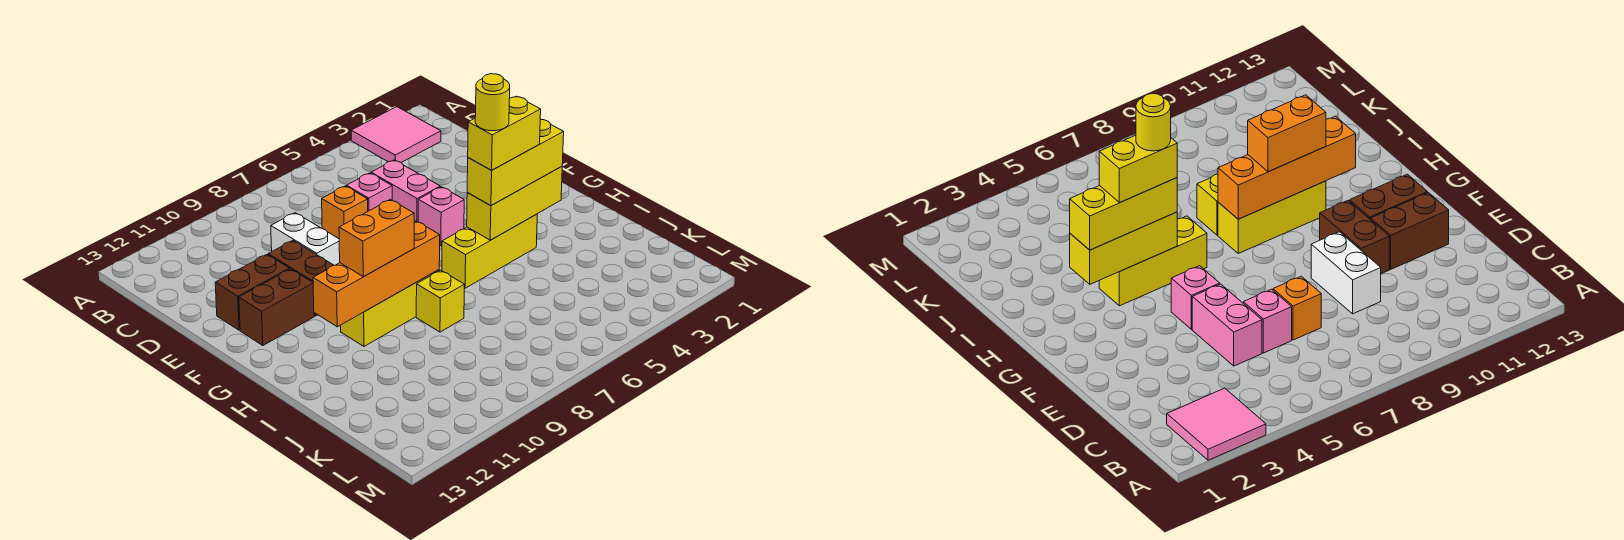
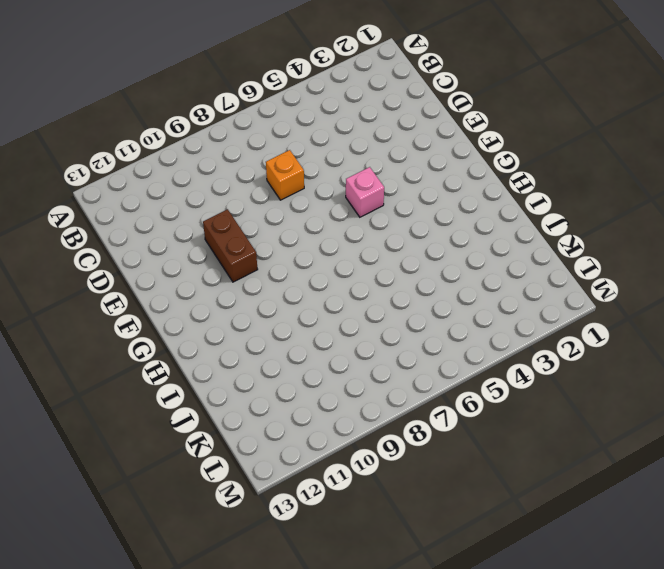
none -> pink 2x2 tile [351,107,441,162]
none -> pink 1x2 brick [371,160,440,222]
none -> pink 1x1 brick [347,173,392,211]

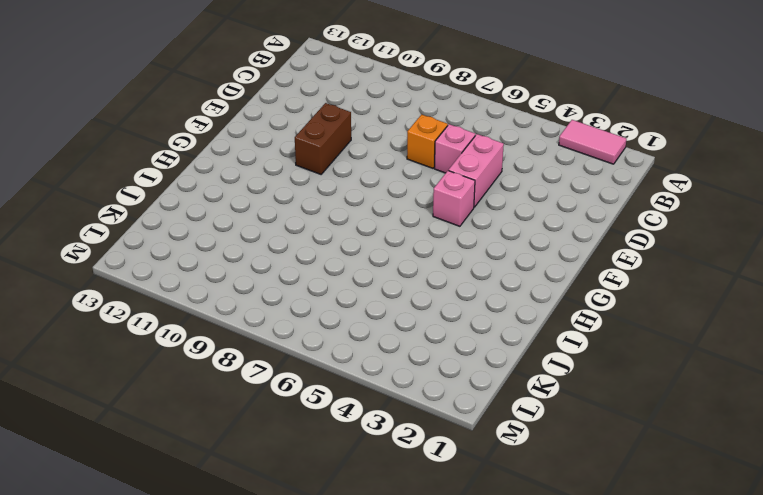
pink 1x2 tile [559,120,626,164] -> pink 2x2 tile [351,107,441,162]
none -> white 1x2 brick [271,213,340,265]
none -> brown 1x2 brick [215,255,290,330]
none -> brown 1x2 brick [239,269,314,346]

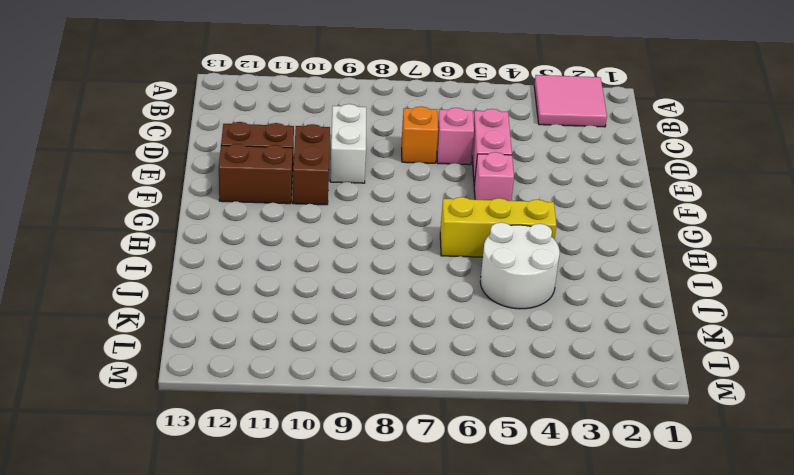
white 2x2 round brick [480,222,560,309] -> none
none -> yellow 1x3 brick [341,270,439,346]
none -> yellow 1x1 brick [416,270,464,332]
none -> yellow 1x3 brick [467,167,562,240]

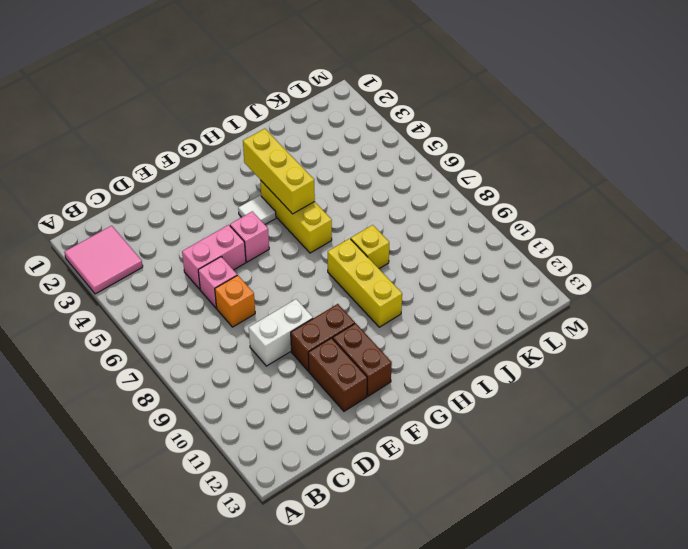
white 1x1 tile [238,195,276,224] -> none
none -> orange 1x4 brick [313,221,440,327]
none -> yellow 1x3 brick [467,119,564,206]
none -> orange 1x2 brick [339,199,414,276]

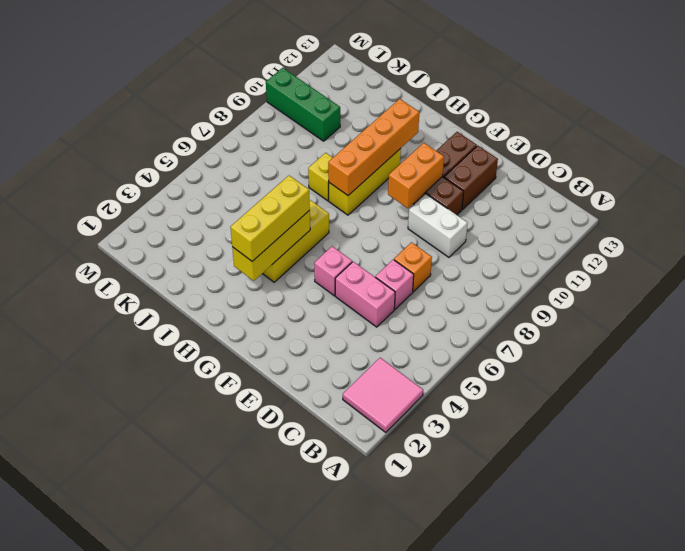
orange 1x2 brick [388,143,444,208] -> orange 1x2 brick moved to [339,199,414,276]
green 1x3 brick [266,68,340,141] -> none
none -> yellow 1x2 brick [468,96,541,170]
none -> yellow 1x1 round brick [475,74,510,131]

